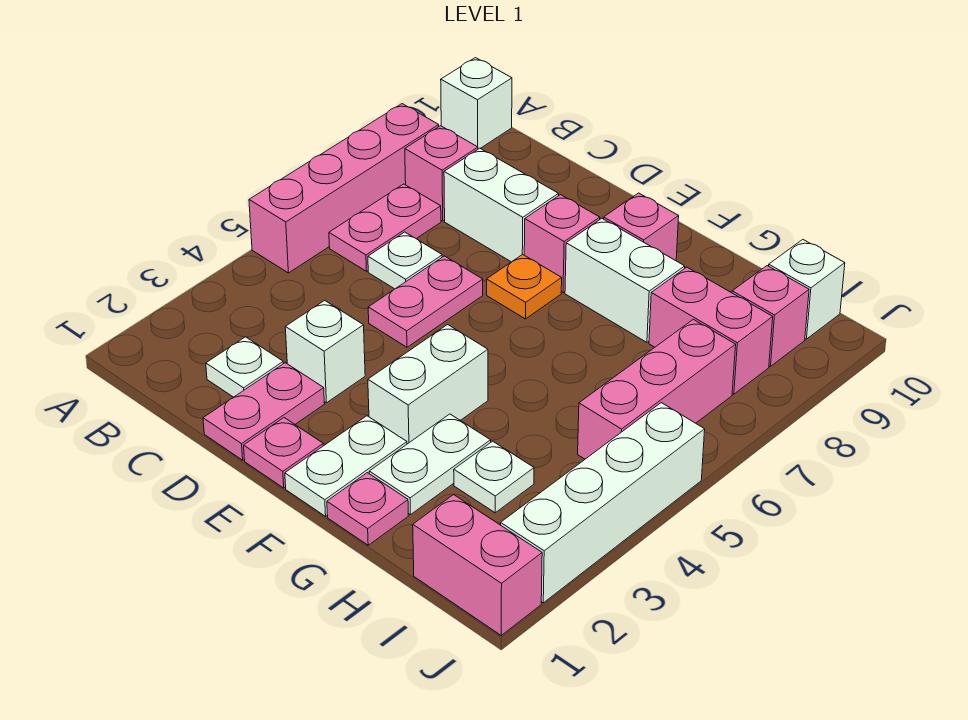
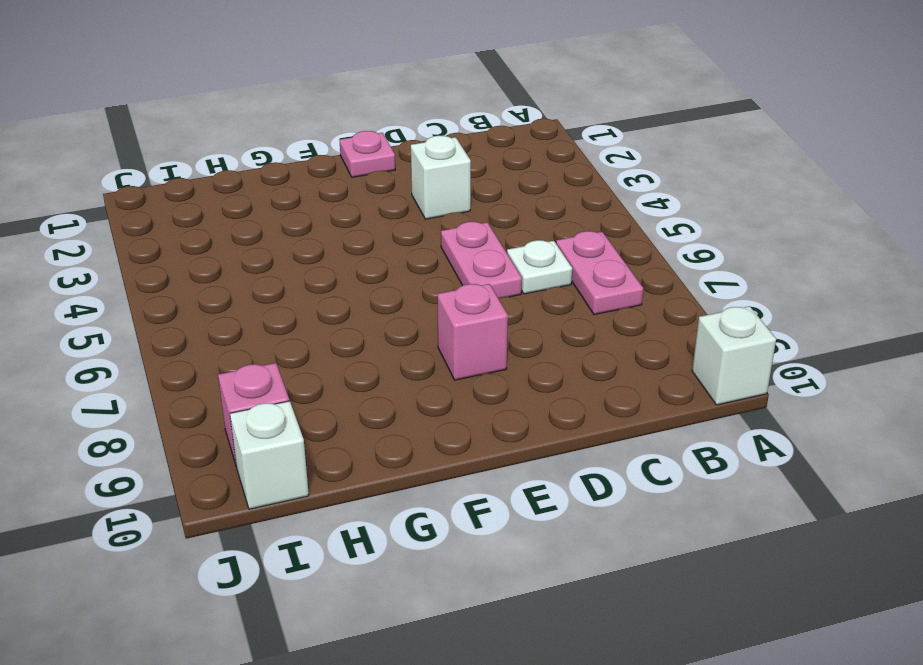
none -> pink 1x4 brick [249,104,439,273]
none -> pink 1x1 brick [405,126,478,221]
none -> white 1x1 plate [206,337,283,397]

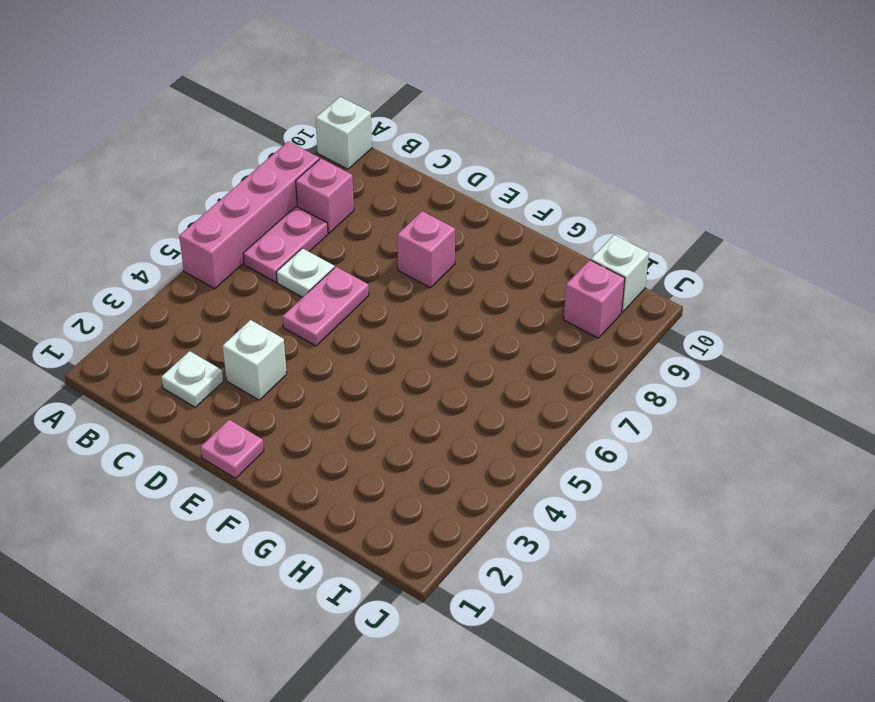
none -> white 1x2 brick [444,148,559,262]
none -> pink 1x2 plate [203,363,325,460]
none -> orange 1x1 plate [487,254,562,319]

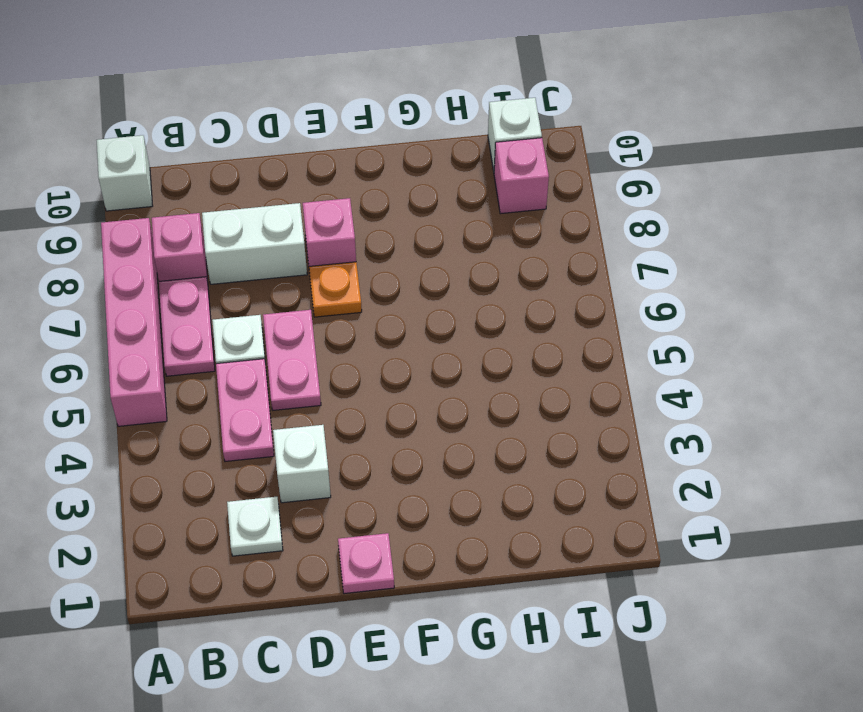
pink 1x2 plate [216,359,274,462] -> pink 1x2 plate moved to [203,363,325,460]
none -> white 1x2 plate [285,416,407,516]
none -> white 1x2 brick [368,325,488,444]
none -> white 1x2 brick [565,219,685,342]

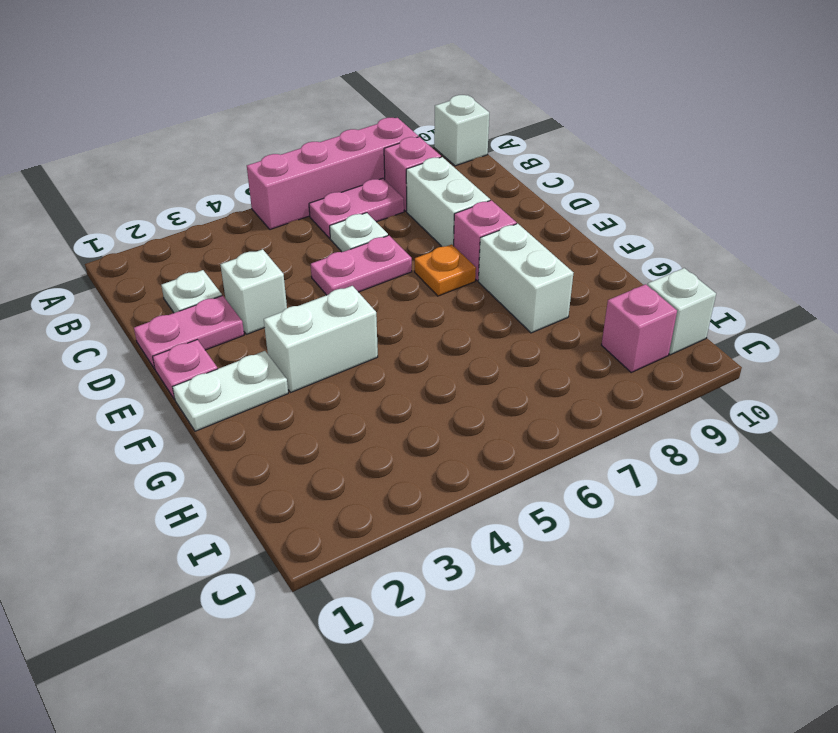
none -> pink 1x1 brick [604,193,679,261]
none -> pink 1x1 plate [327,473,408,545]
none -> white 1x2 plate [369,414,491,515]

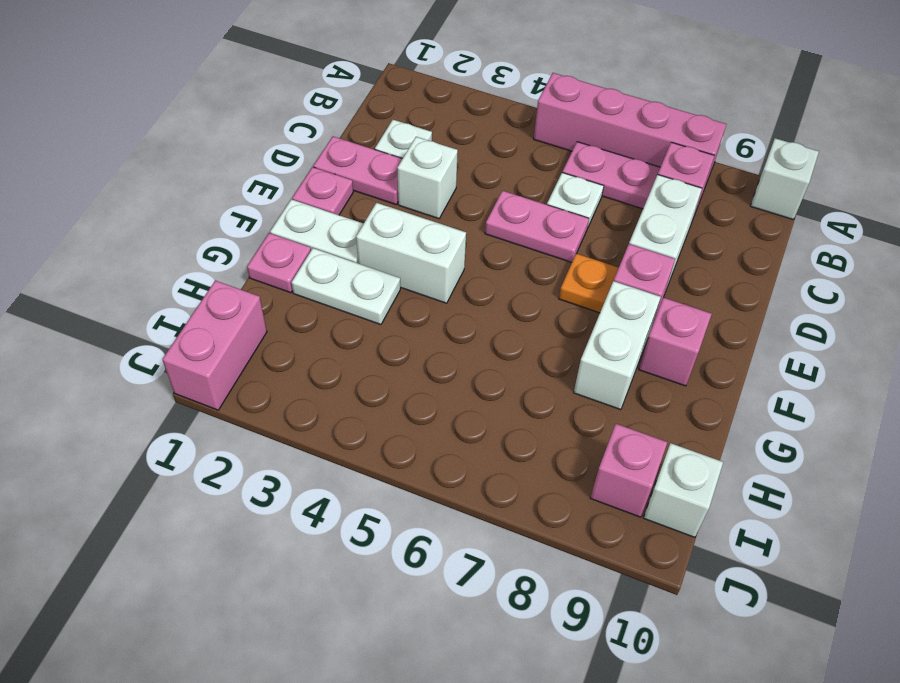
none -> white 1x1 plate [454,441,534,513]
none -> pink 1x2 brick [649,267,773,394]
none -> pink 1x3 brick [578,320,736,459]

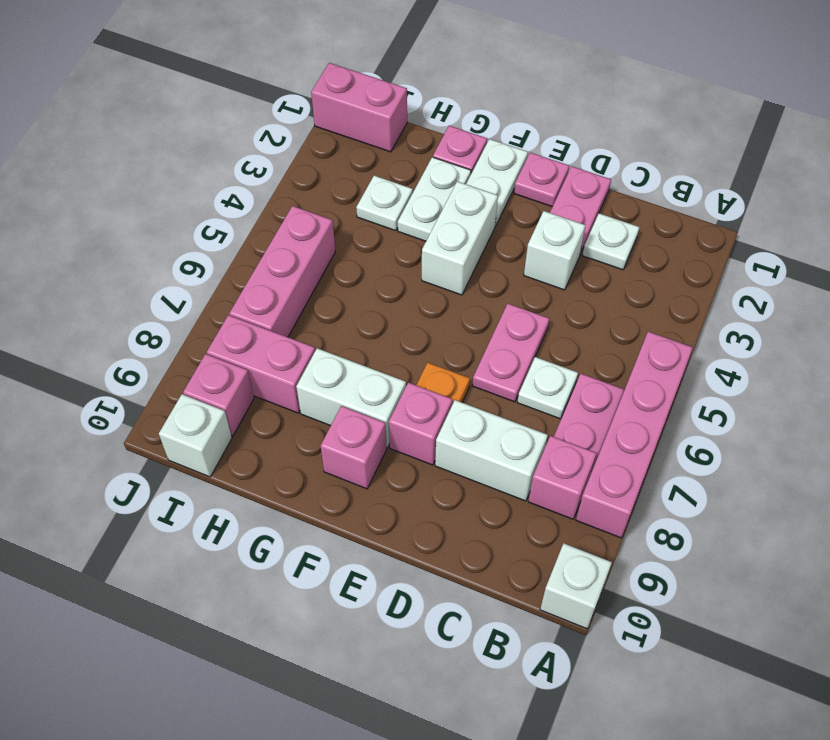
none -> white 1x4 brick [501,403,705,603]

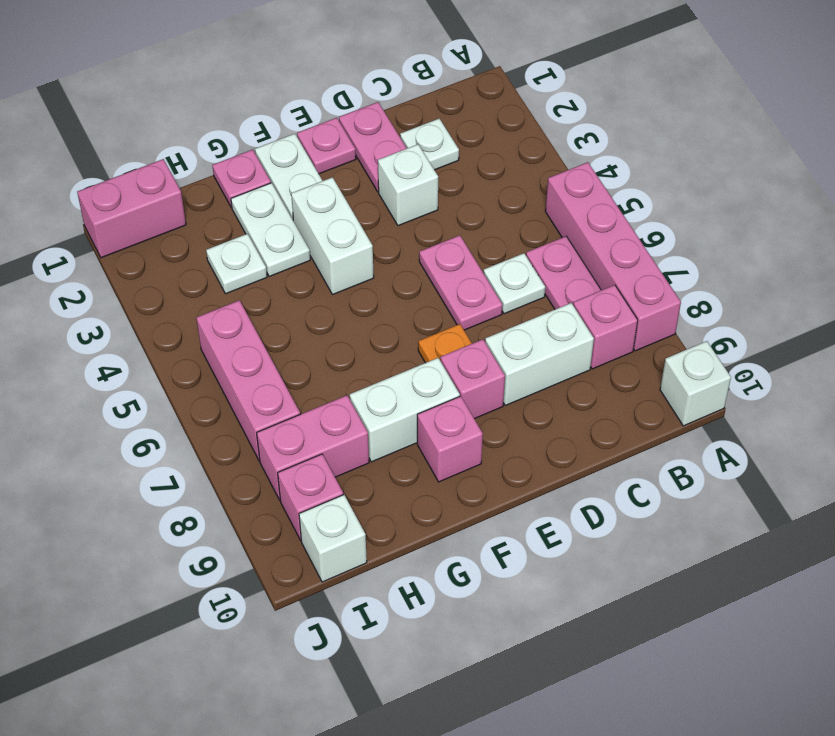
none -> white 1x4 brick [501,403,705,603]

